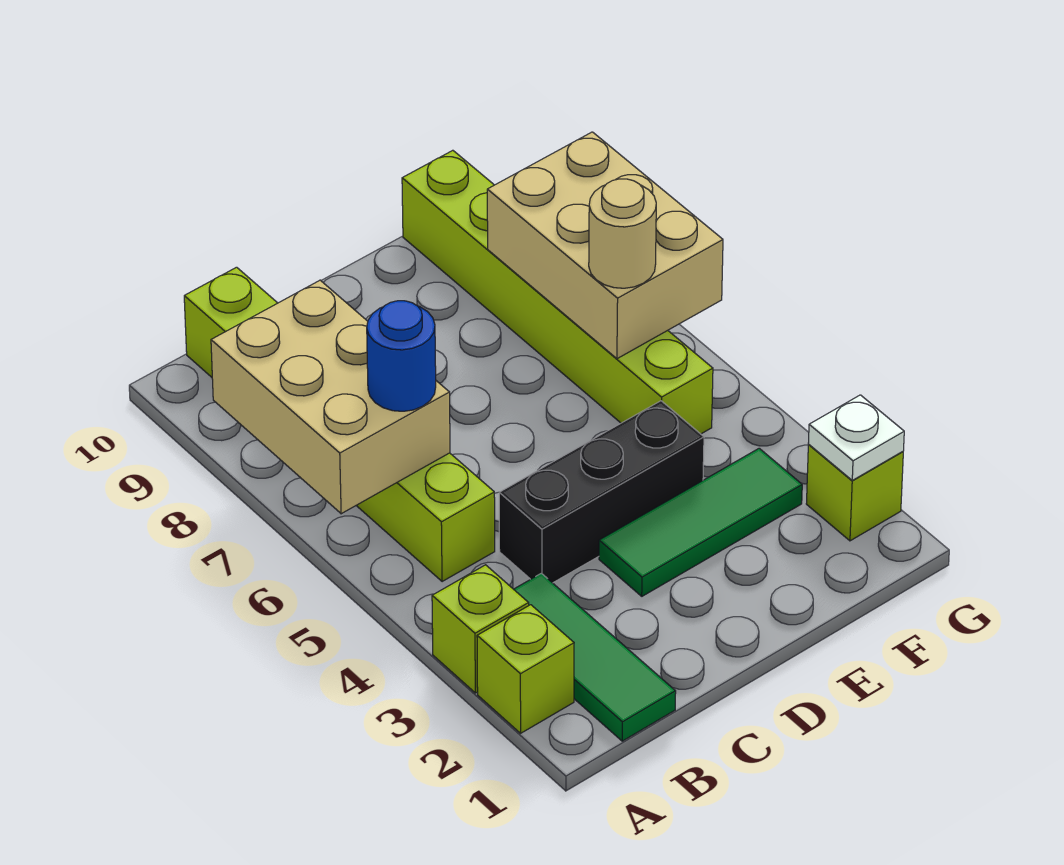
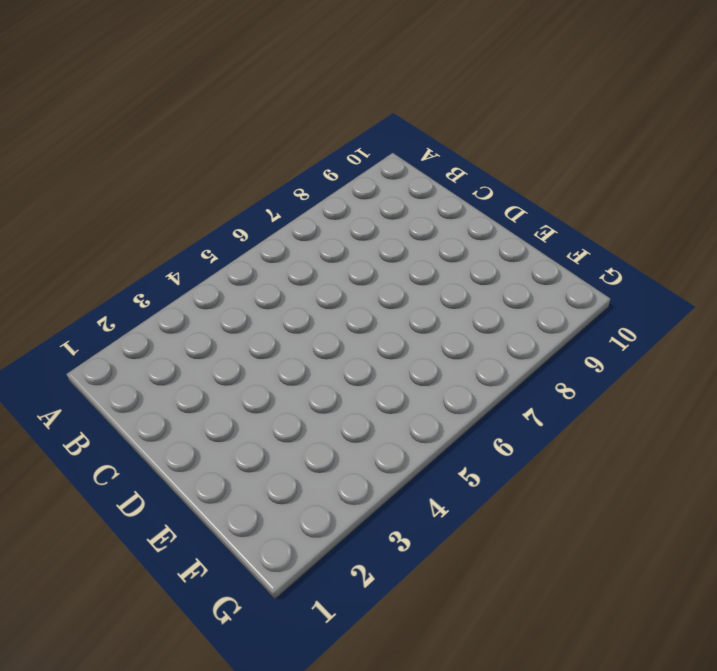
none -> lime 1x1 brick [477,605,574,733]
none -> lime 1x1 brick [432,565,529,693]
none -> green 1x3 tile [514,573,676,741]

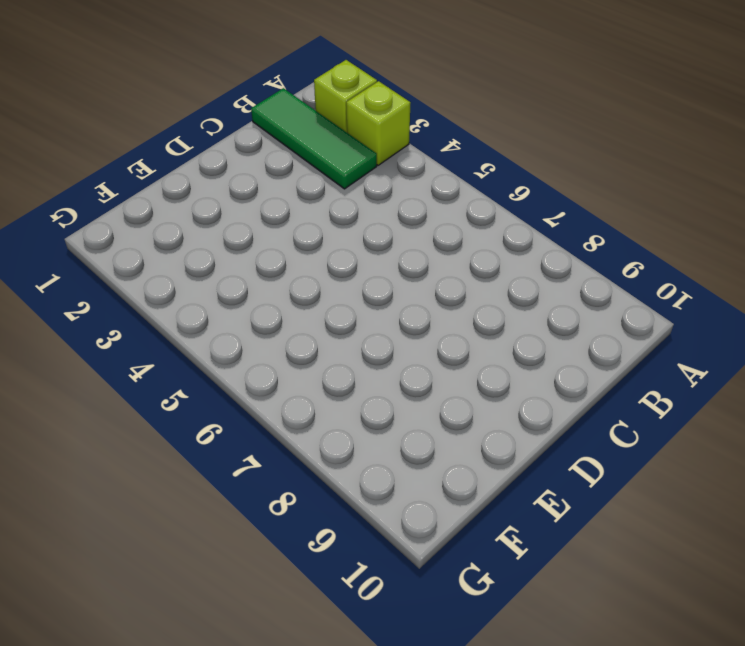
none -> lime 1x6 brick [184,267,495,582]
none -> black 1x3 brick [499,401,704,583]
none -> green 1x3 tile [599,448,802,596]

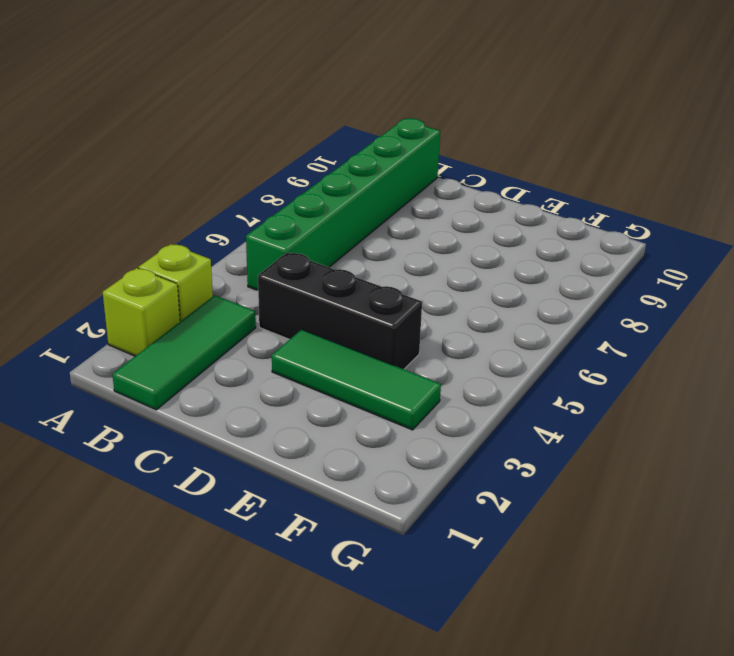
green 1x6 brick [246,118,440,290] -> lime 1x6 brick [184,267,495,582]
none -> lime 1x6 brick [402,150,713,434]
none -> lime 1x1 brick [806,445,903,541]
none -> tan 2x3 brick [211,280,450,514]

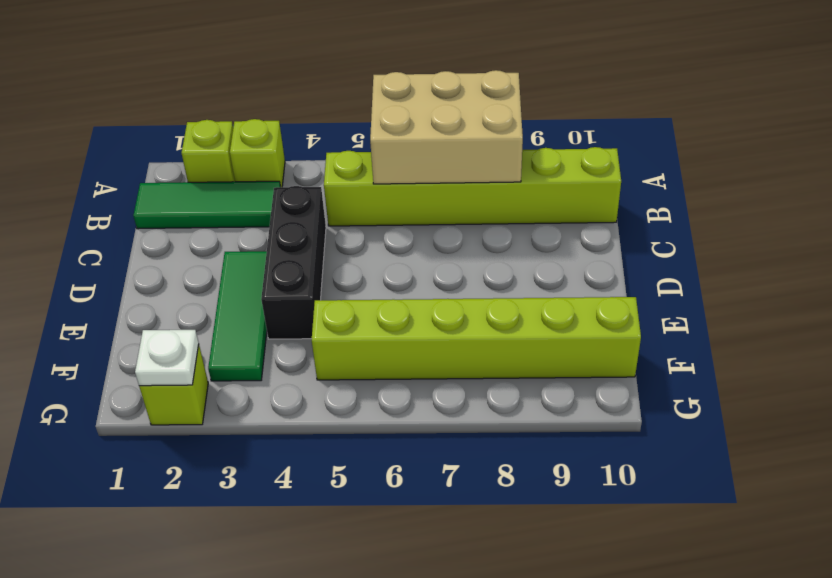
none -> tan 2x3 brick [487,132,723,359]
none -> blue 1x1 round brick [367,301,436,411]
none -> tan 1x1 round brick [589,179,656,288]

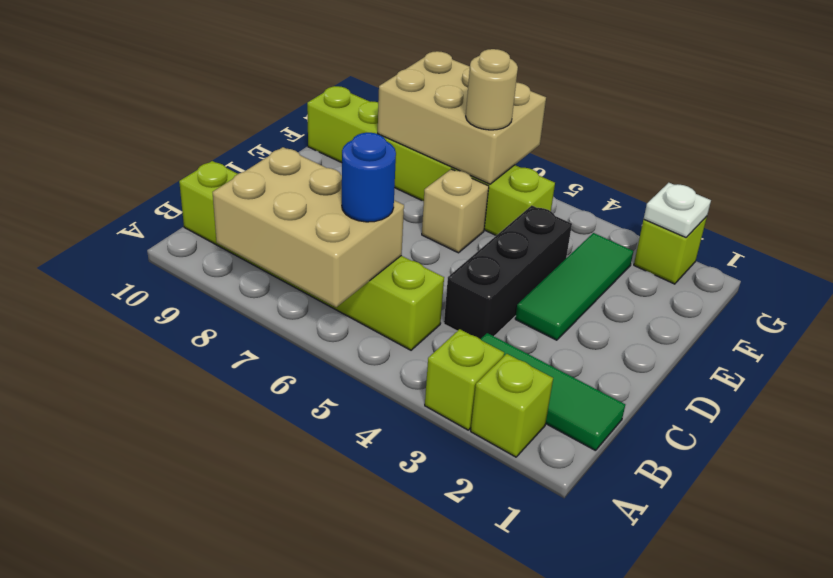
tan 1x1 brick [422,169,489,253] -> none

